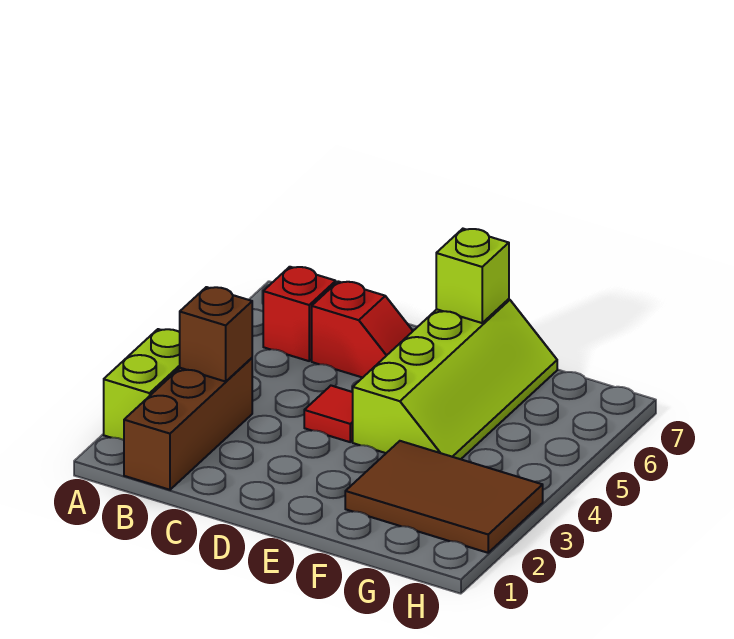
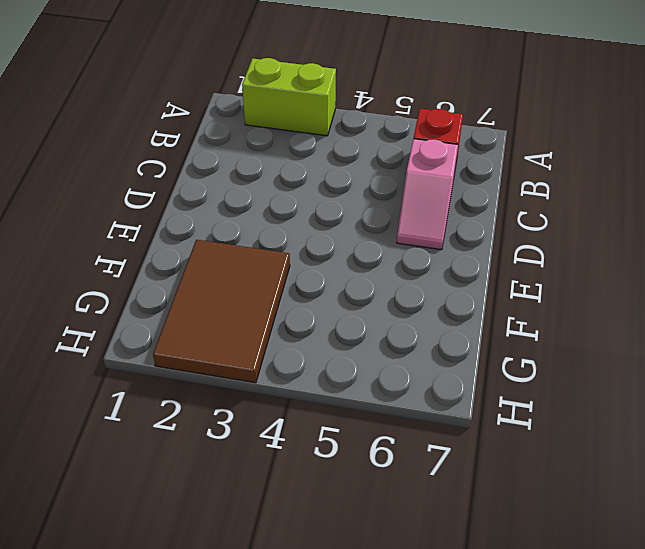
pink 1x2 slope [397,139,458,250] -> red 1x2 slope [312,281,413,378]
none -> brown 1x3 brick [124,358,252,490]
none -> red 1x1 tile [304,386,353,442]

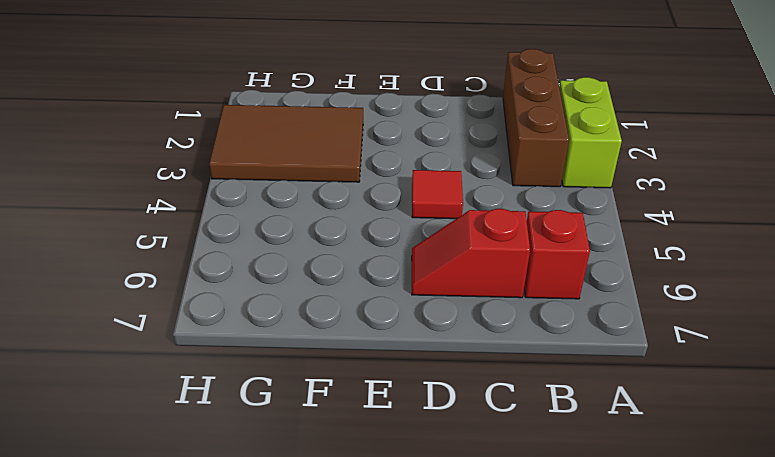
none -> lime 2x4 slope [353,299,557,459]
none -> brown 1x1 brick [180,287,252,382]

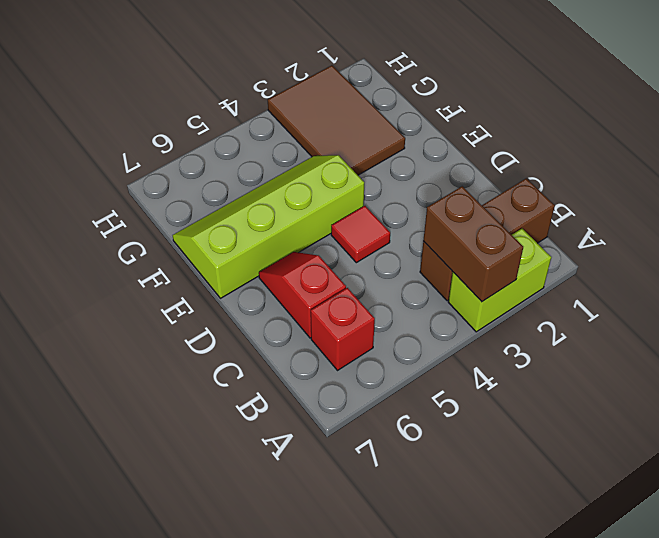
brown 1x2 brick [423,186,523,302] -> brown 1x1 brick [180,287,252,382]
none -> lime 1x1 brick [436,229,509,323]

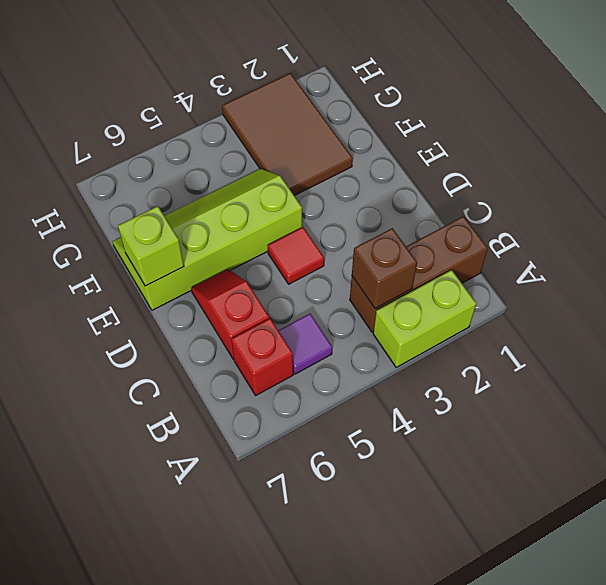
purple 1x1 tile [278,314,332,374] -> none

